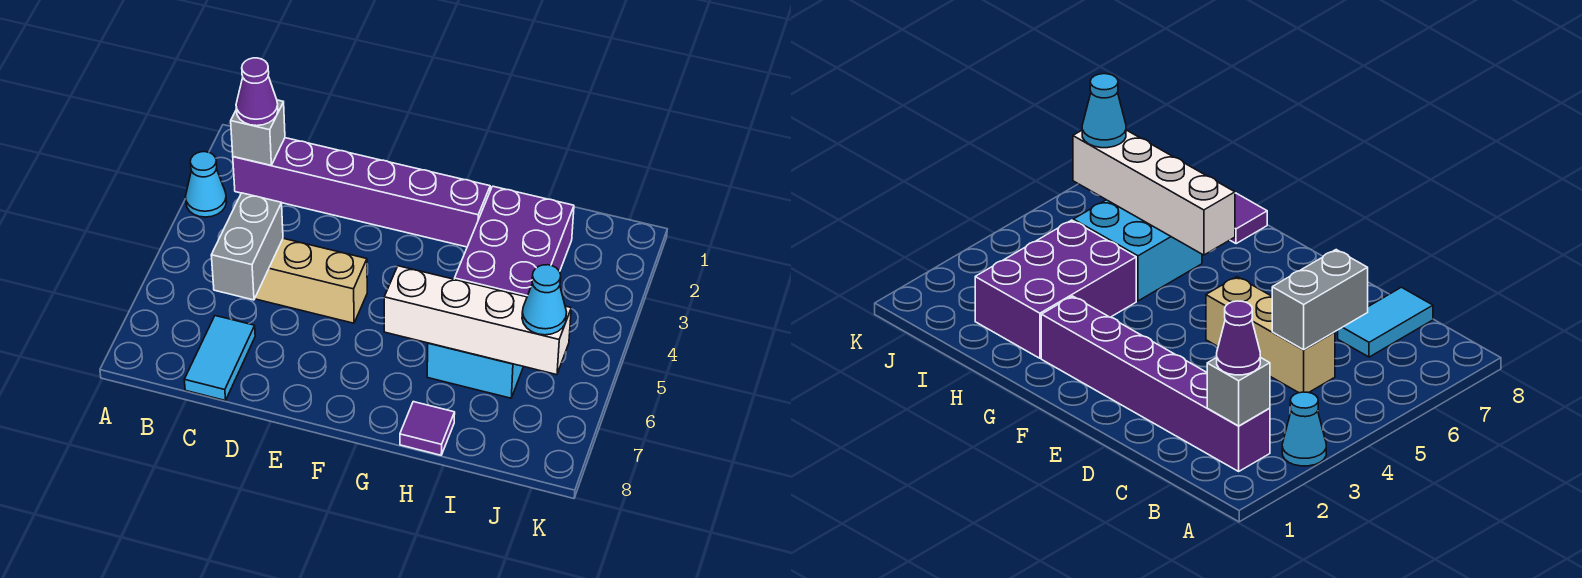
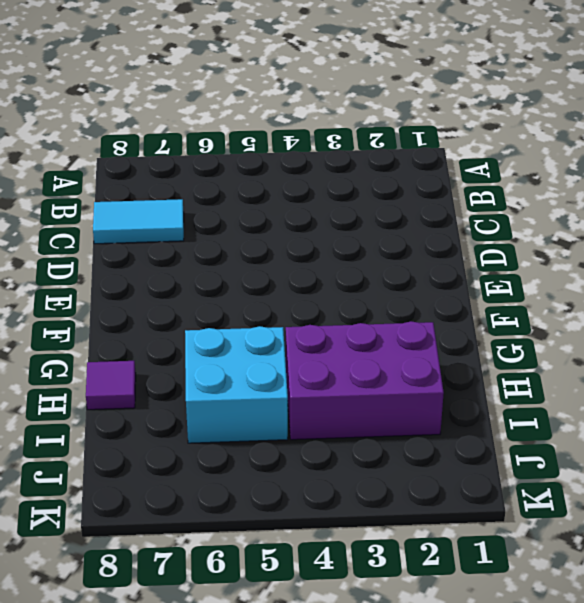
none -> cyan 1x1 cone [185,152,226,217]
none -> purple 1x6 brick [233,138,490,247]
none -> tan 1x3 brick [255,238,367,323]

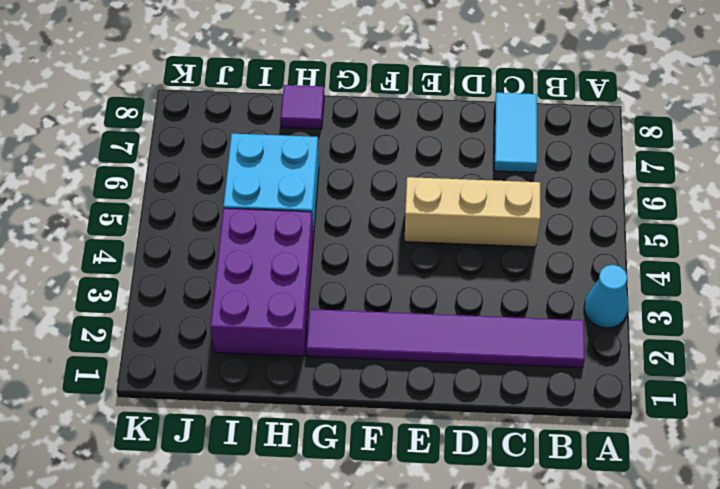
purple 1x6 tile [306,309,585,368] -> purple 1x6 brick [233,138,490,247]
none -> grey 1x1 brick [231,100,285,165]
none -> grey 1x2 brick [211,193,283,300]
none -> white 1x4 brick [384,266,571,375]

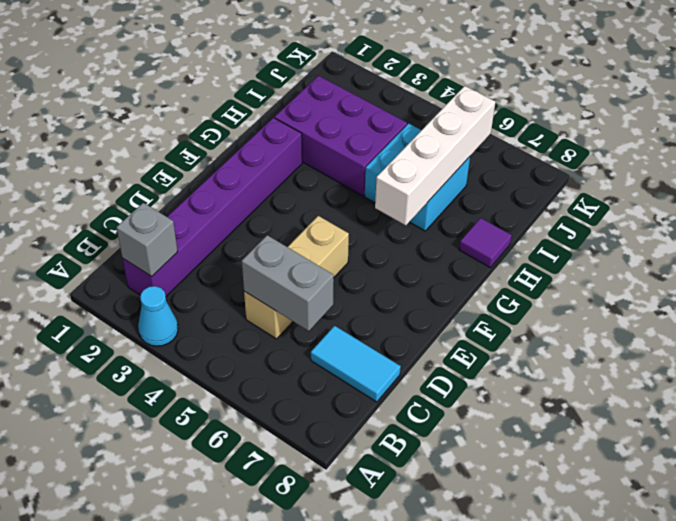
none -> purple 1x1 cone [236,58,278,126]
none -> cyan 1x1 cone [522,265,567,335]

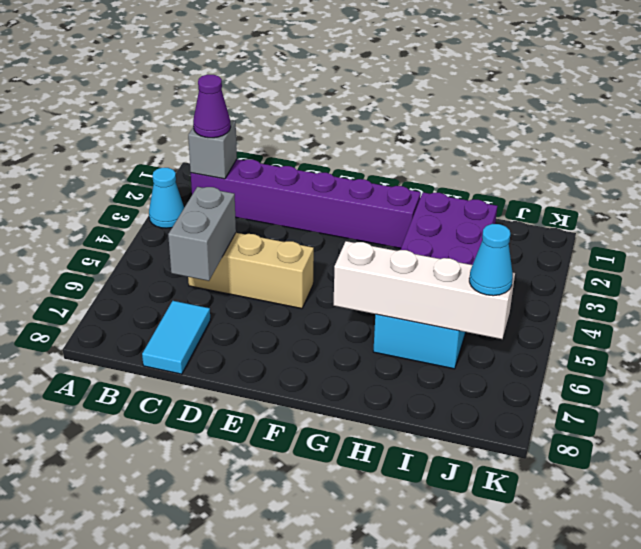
none -> purple 1x1 tile [400,402,455,455]

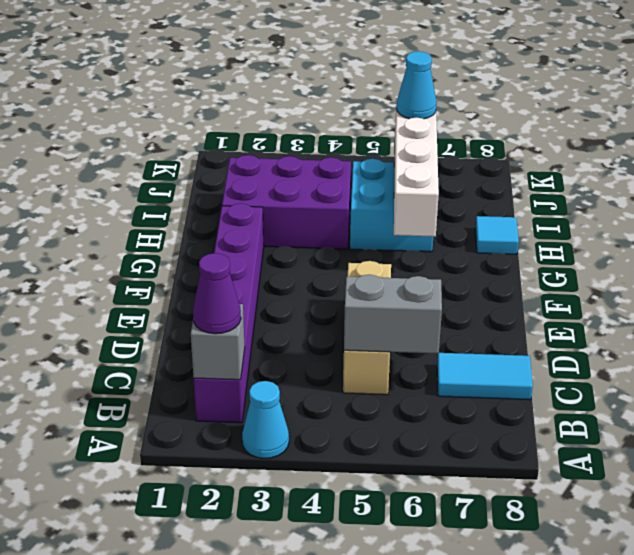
cyan 1x1 tile [475,216,519,254] -> purple 1x1 tile [400,402,455,455]

